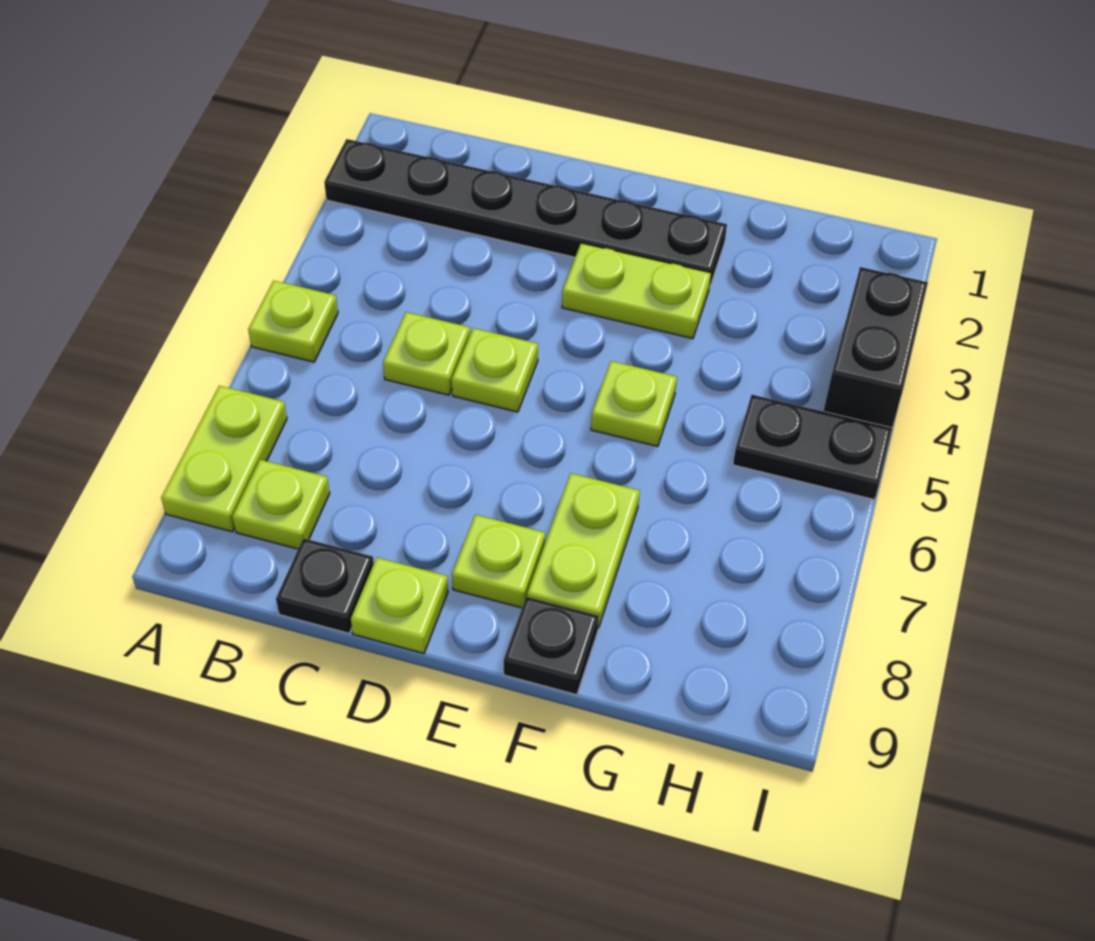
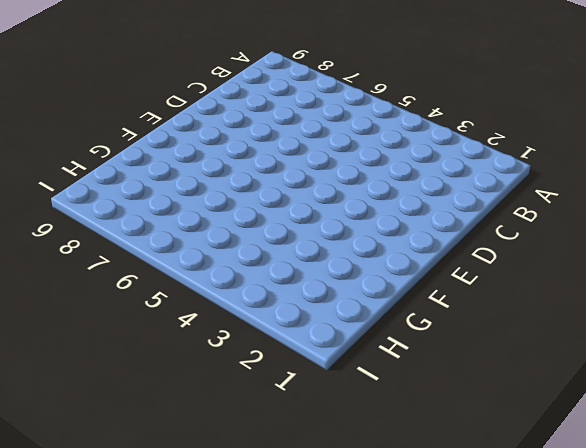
none -> black 1x6 plate [324,139,727,288]
none -> lime 1x1 plate [248,280,338,362]
none -> lime 1x2 plate [161,386,287,532]

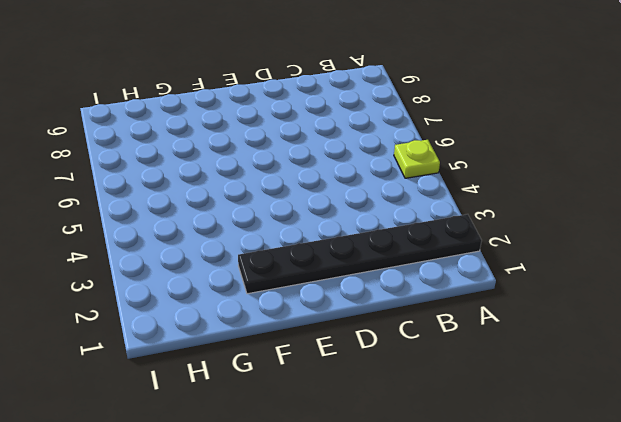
none -> lime 1x2 plate [161,386,287,532]
none -> lime 1x1 plate [232,460,330,549]
none -> lime 1x1 plate [383,312,470,395]

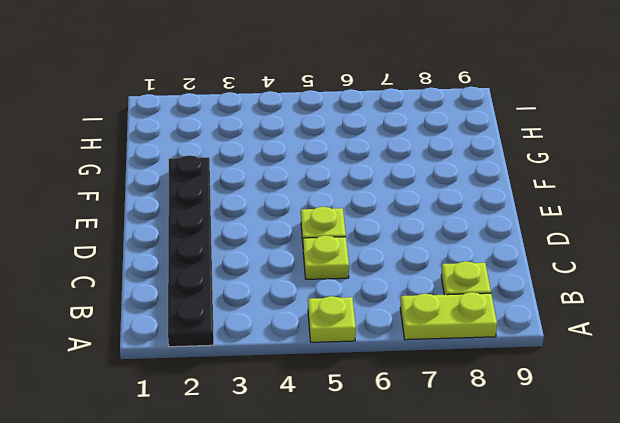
none -> black 1x1 plate [276,538,374,633]
none -> lime 1x1 plate [351,558,448,653]
none -> lime 1x2 plate [562,243,711,339]

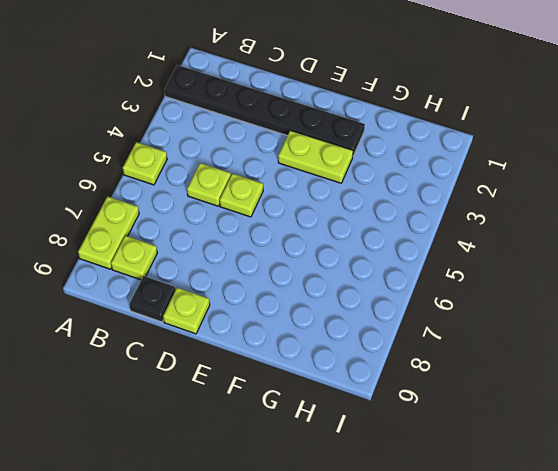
none -> lime 1x1 plate [452,515,545,608]
none -> lime 1x1 plate [591,361,677,446]
none -> lime 1x2 plate [527,473,640,628]

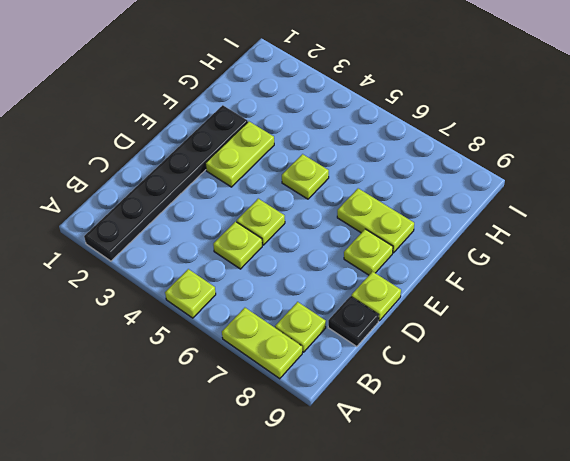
none -> black 1x1 plate [504,597,599,695]
none -> black 1x2 plate [733,395,892,500]
none -> black 1x2 brick [823,267,928,428]

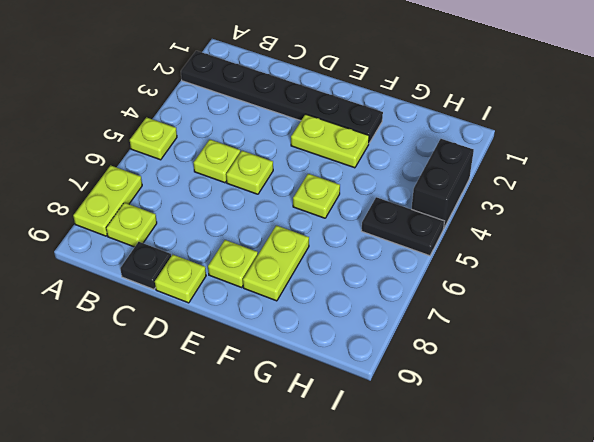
none -> black 1x1 plate [504,597,599,695]

